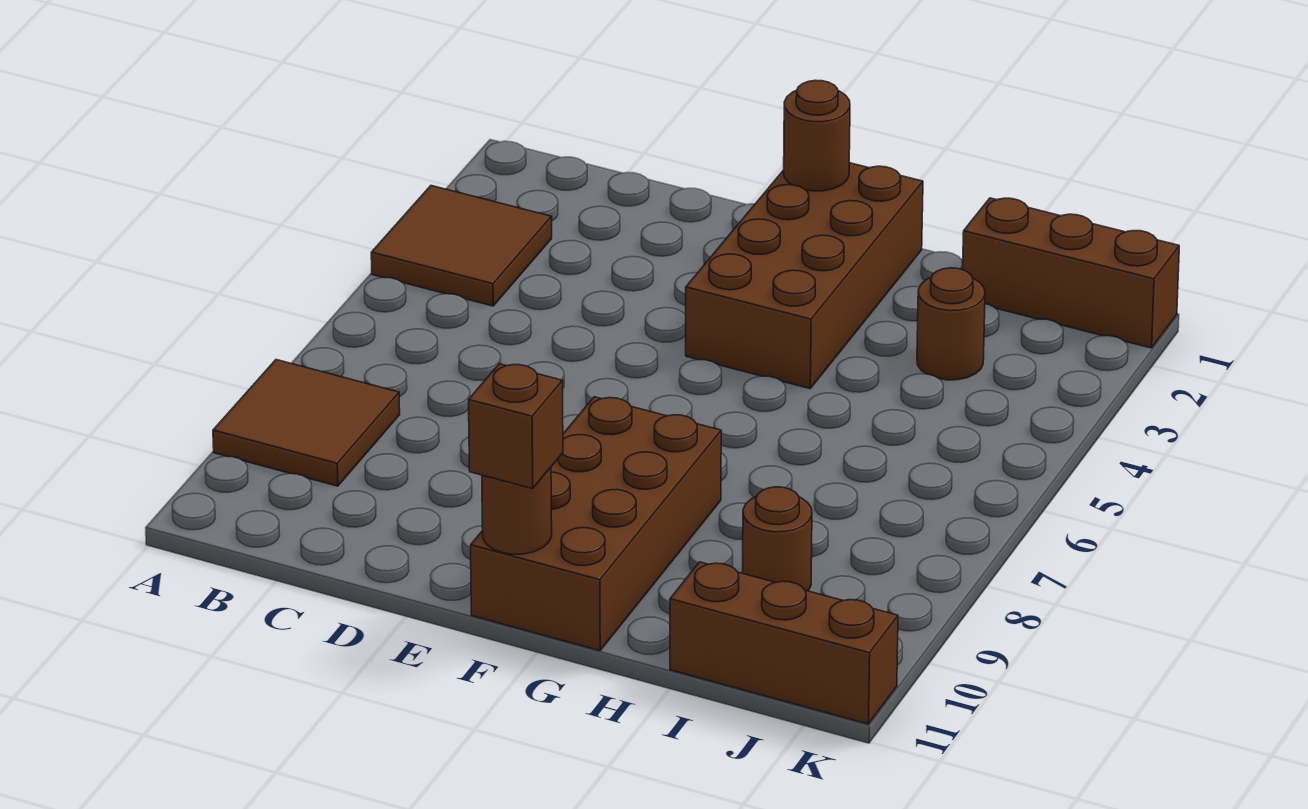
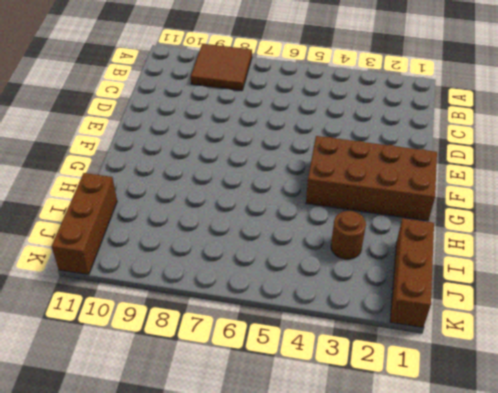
none -> brown 2x2 tile [371,186,552,306]
none -> brown 2x4 brick [471,397,721,651]

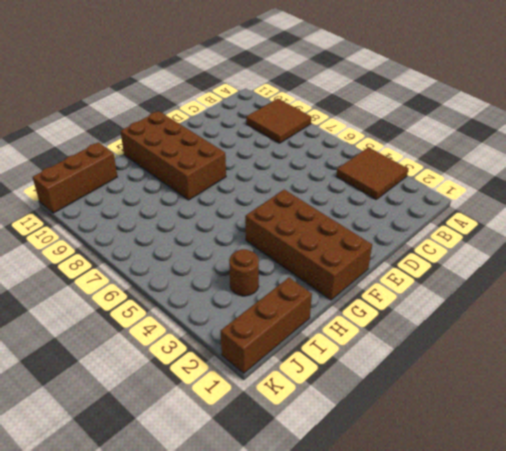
none -> brown 1x1 round brick [743,487,812,591]
none -> brown 1x1 round brick [784,80,850,191]

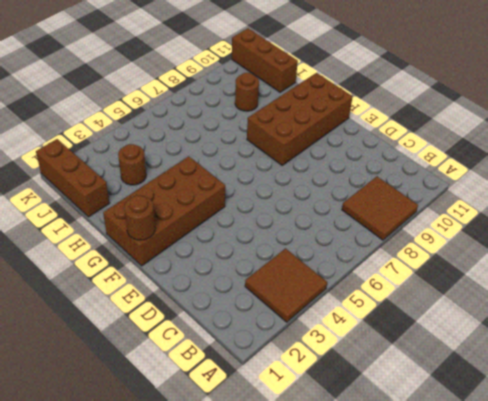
none -> brown 1x1 round brick [482,468,552,554]
none -> brown 1x1 brick [469,364,563,489]

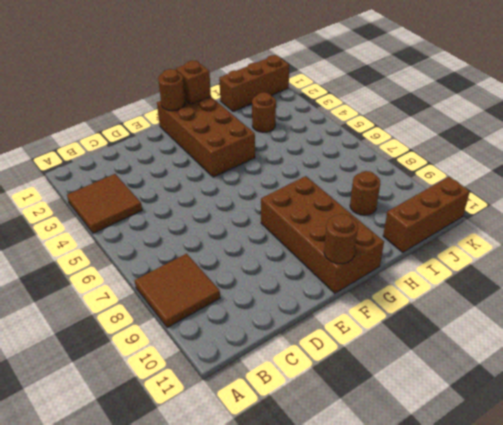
brown 1x1 brick [176,61,211,104] -> brown 1x1 brick moved to [469,364,563,489]

